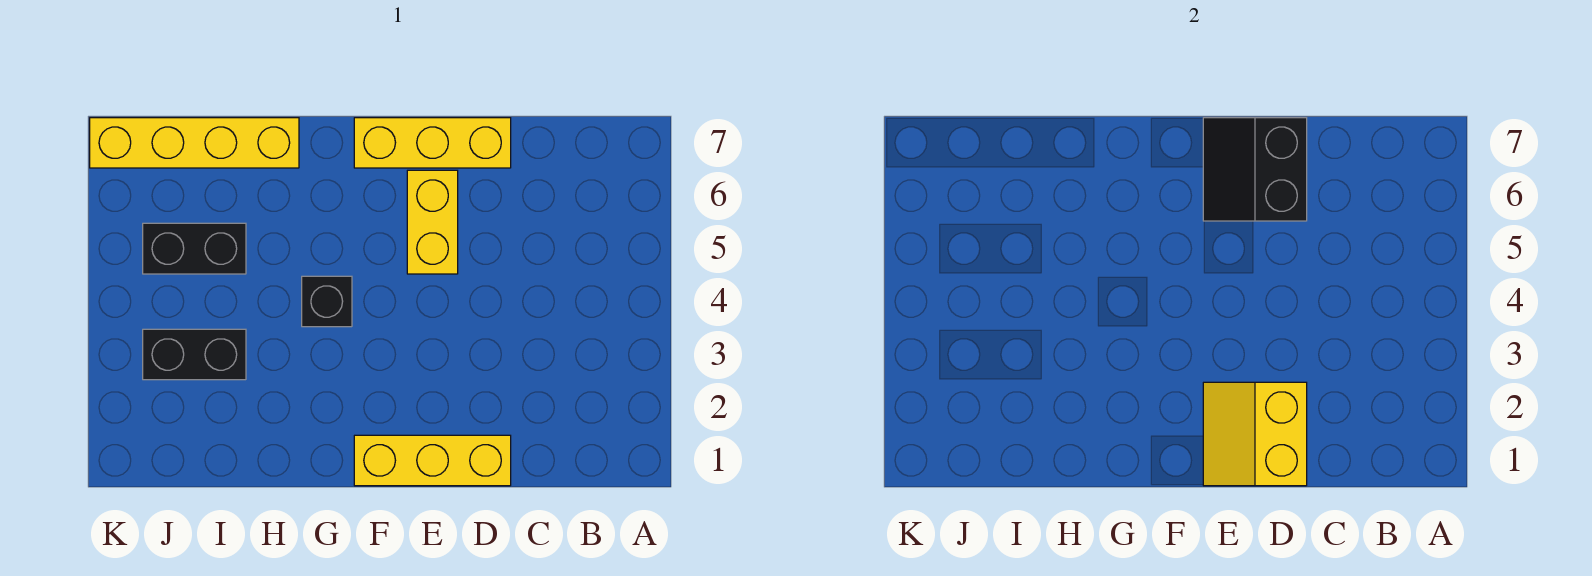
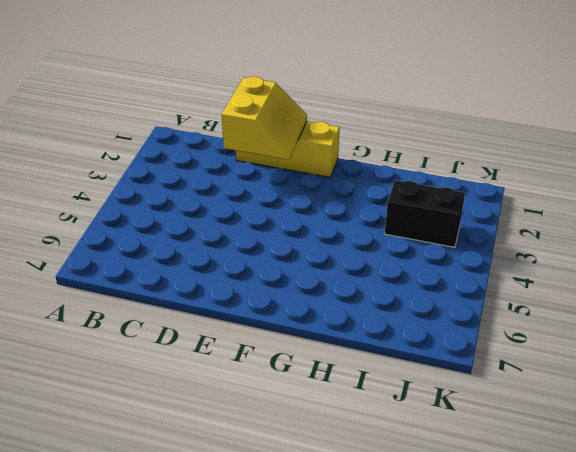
none -> yellow 1x3 brick [354,118,511,168]
none -> yellow 1x2 brick [407,170,458,274]

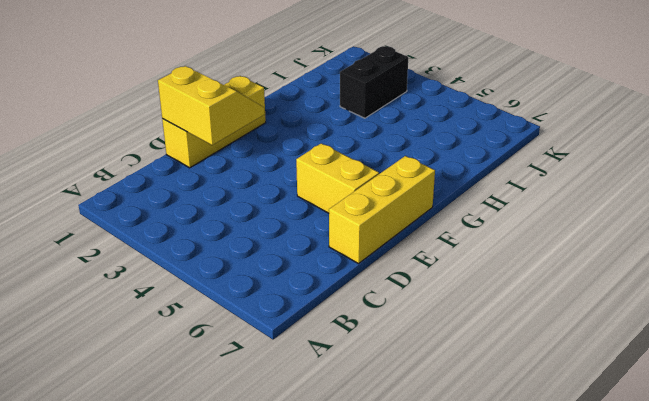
none -> black 1x1 brick [302,276,352,327]
none -> yellow 1x4 brick [90,118,299,168]

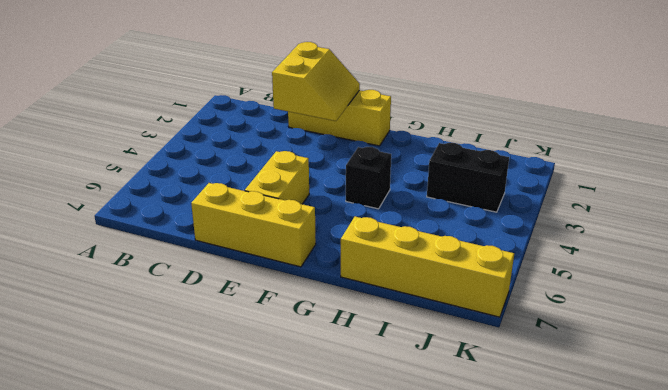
none -> black 1x2 brick [143,223,246,274]
none -> black 2x2 slope [1203,118,1307,221]

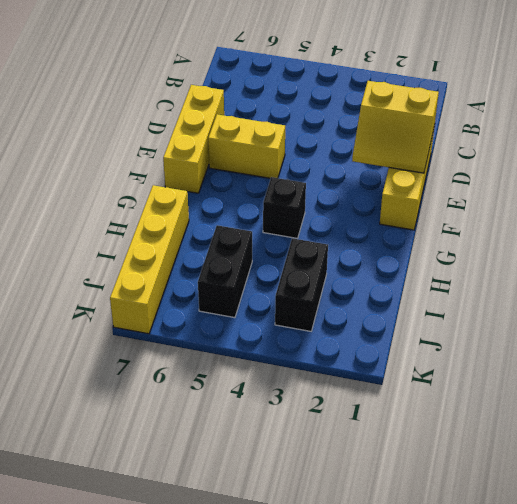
none -> black 2x2 slope [1203,118,1307,221]

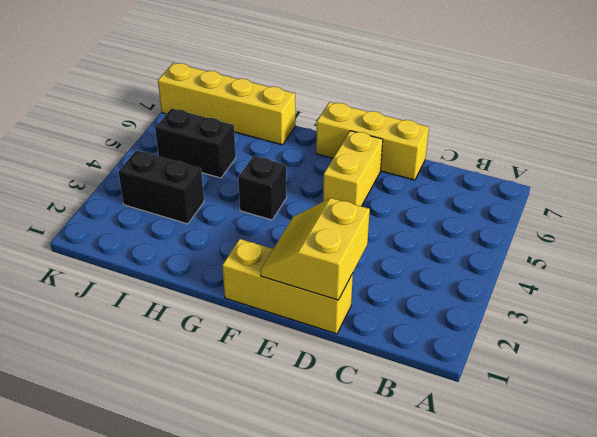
none -> black 2x2 slope [1203,118,1307,221]

